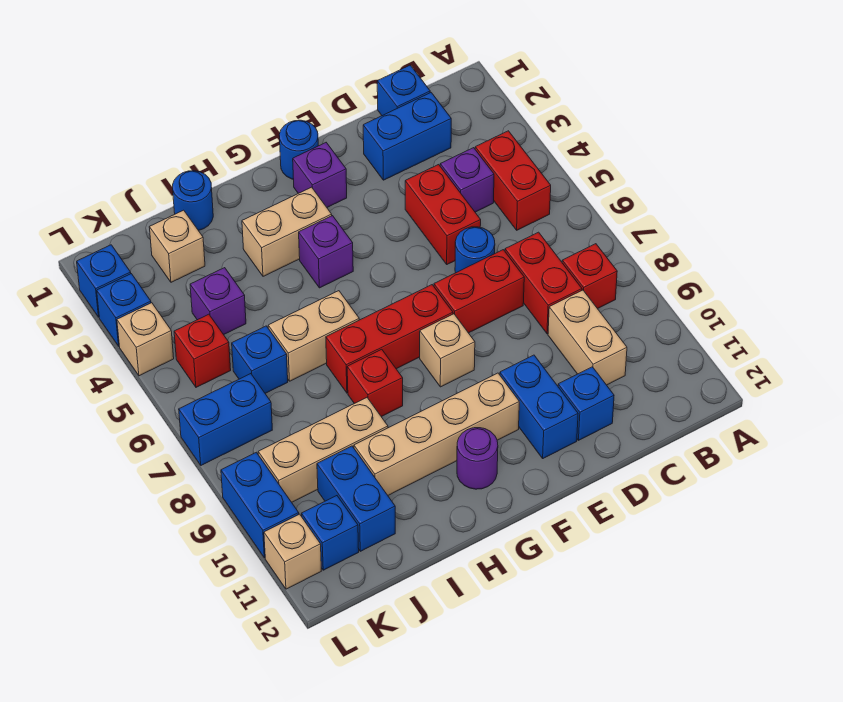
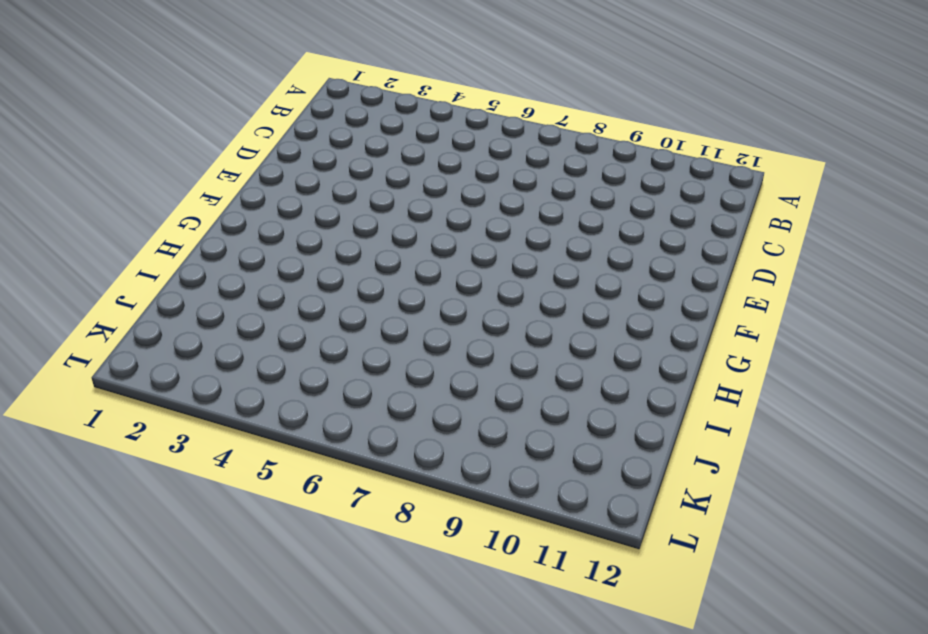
none -> red 1x2 brick [475,131,551,230]
none -> red 1x1 brick [562,244,617,309]
none -> blue 1x1 brick [377,65,430,116]
none -> blue 1x2 brick [363,93,451,180]

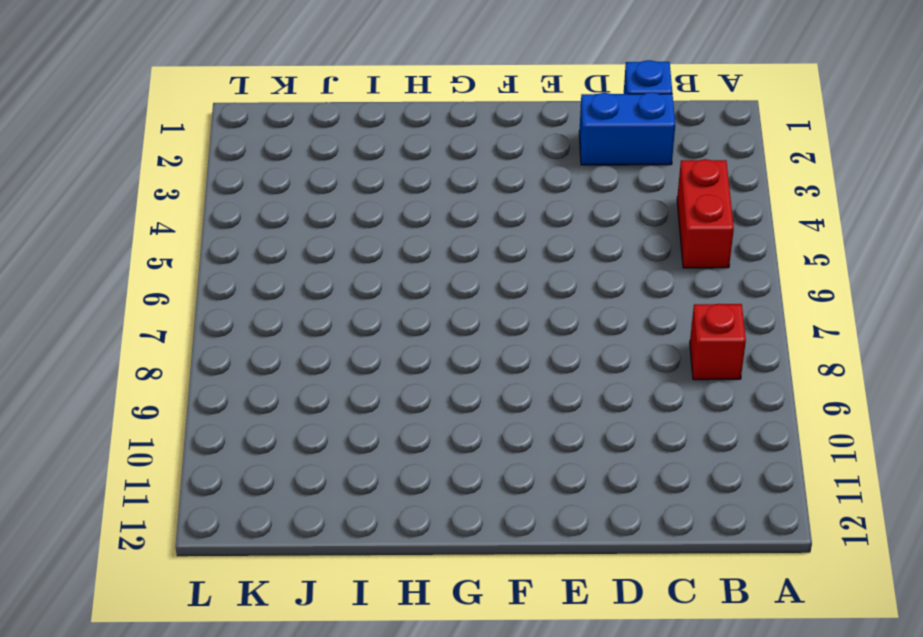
none -> purple 1x1 brick [440,148,494,212]
none -> red 1x2 brick [505,232,582,334]
none -> tan 1x2 brick [548,290,627,385]
none -> red 1x2 brick [405,165,481,264]

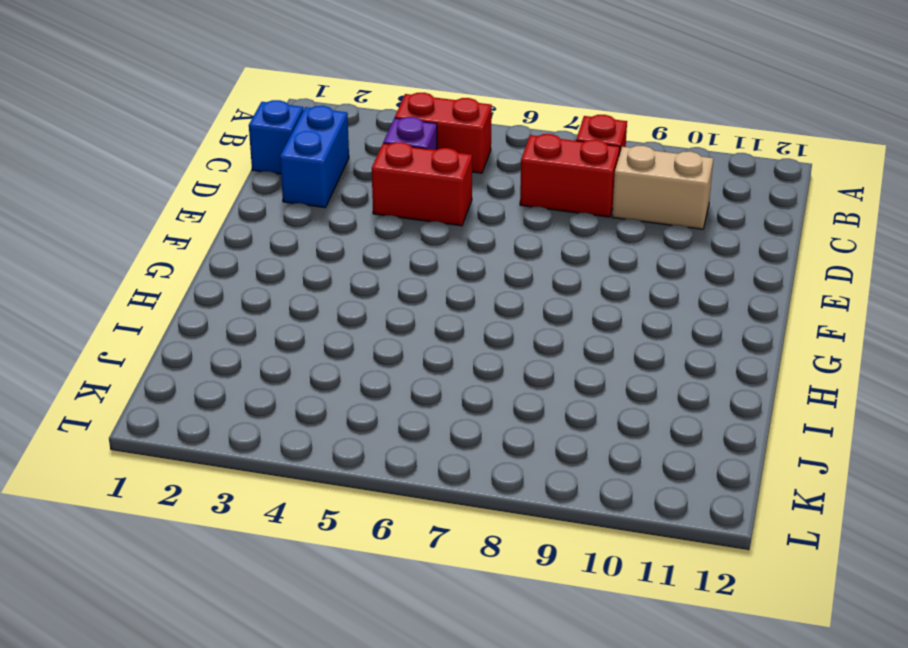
none -> blue 1x1 round brick [455,227,495,273]
none -> red 1x2 brick [434,250,524,333]
none -> blue 1x1 brick [558,367,614,440]
none -> blue 1x2 brick [500,355,578,458]

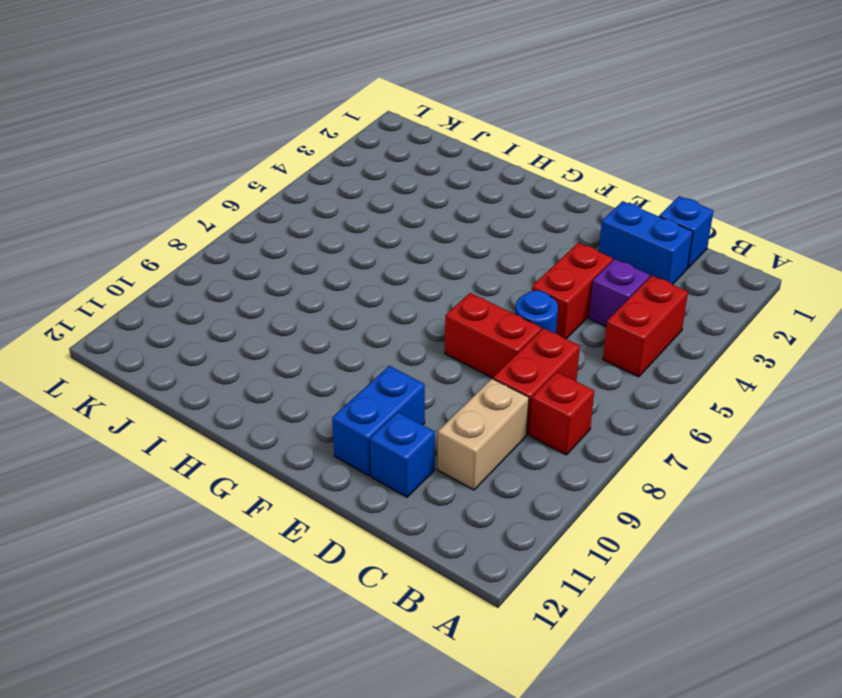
none -> blue 1x1 round brick [279,120,318,180]
none -> purple 1x1 brick [293,143,347,207]
none -> red 1x3 brick [326,285,453,393]
none -> tan 1x1 brick [420,314,475,387]

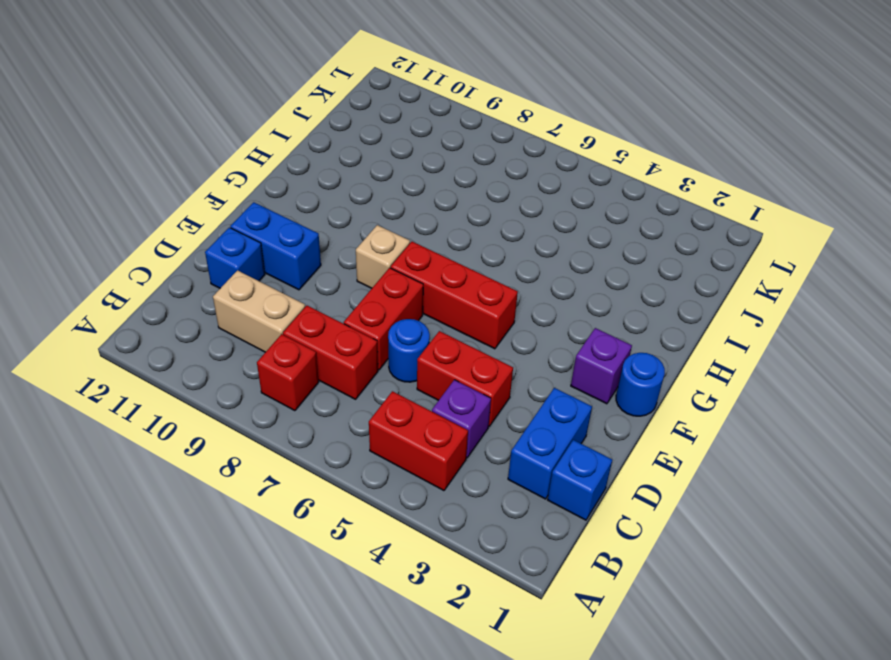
red 1x3 brick [391,242,518,349] -> red 1x3 brick turned to [326,285,453,393]
none -> tan 1x4 brick [354,373,519,495]
none -> tan 1x2 brick [242,187,332,276]
none -> purple 1x1 brick [299,216,353,288]
none -> purple 1x1 round brick [457,428,498,489]

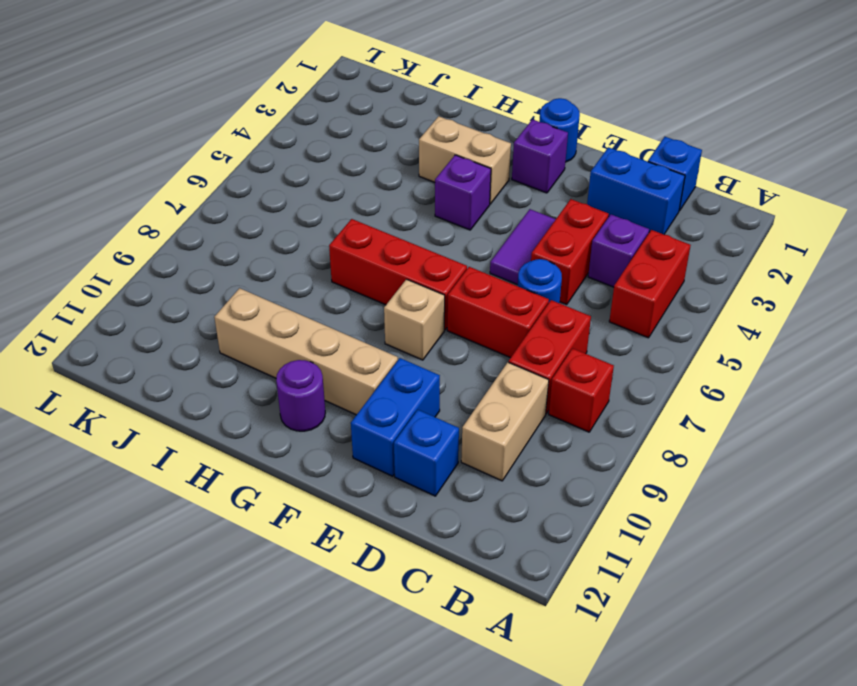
purple 1x2 tile [490,209,556,285] -> none
none -> tan 1x2 brick [268,291,359,381]
none -> red 1x1 brick [347,349,403,417]
none -> blue 1x1 round brick [173,171,213,231]
none -> tan 1x3 brick [258,398,388,502]

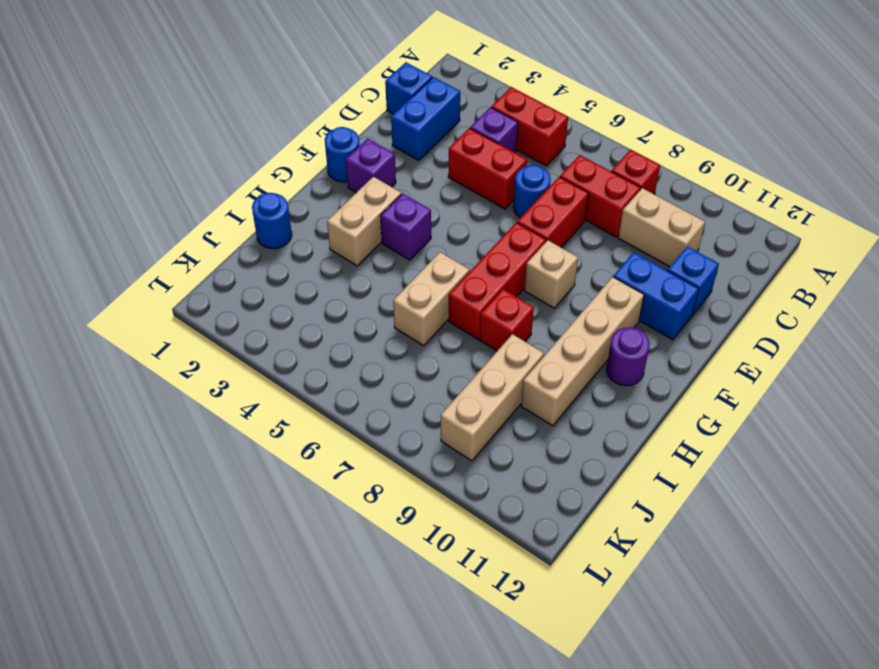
none -> tan 1x1 brick [149,210,205,282]
none -> purple 1x1 brick [190,268,246,335]
none -> blue 1x1 brick [232,326,288,393]
none -> blue 1x2 brick [317,446,395,551]

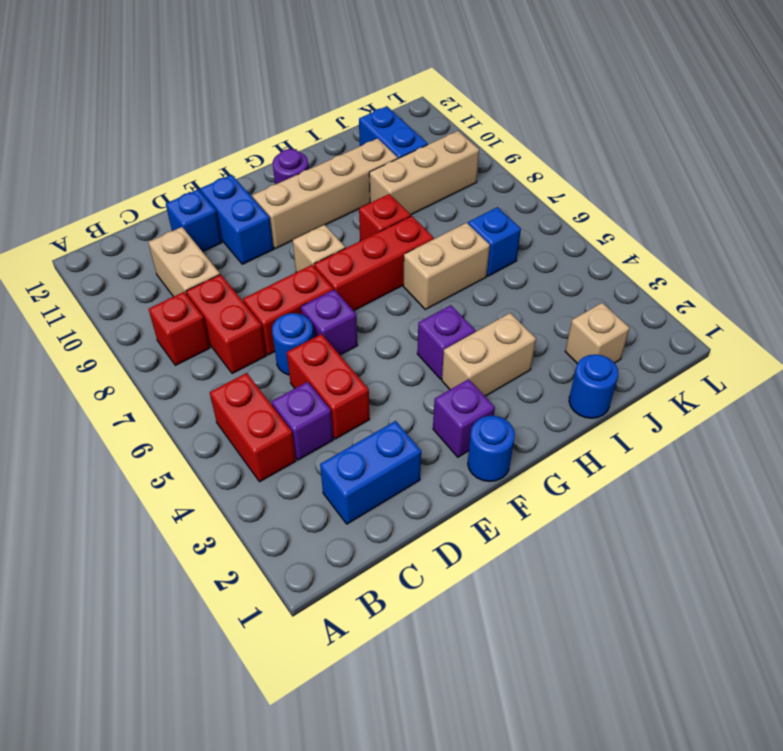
purple 1x1 brick [301,290,358,355] -> purple 1x1 brick moved to [190,268,246,335]
none -> blue 1x1 brick [377,65,430,116]
none -> red 1x1 brick [174,314,231,387]
none -> blue 1x2 brick [179,374,272,465]
none -> blue 1x1 brick [302,496,359,570]

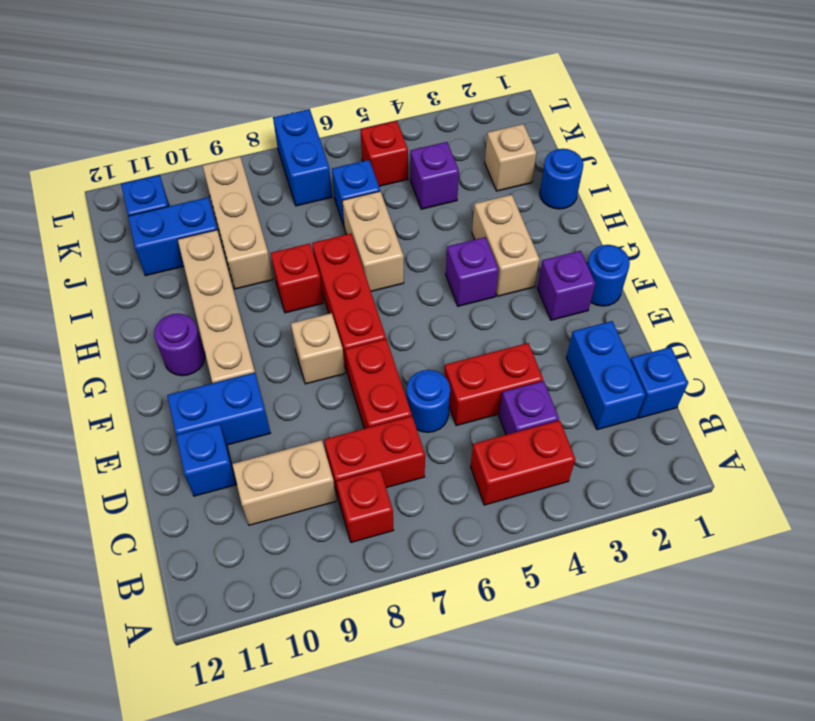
none -> blue 1x1 brick [77,245,131,317]
none -> blue 1x1 brick [97,274,151,346]
none -> tan 1x1 brick [117,303,174,376]
none -> blue 1x2 brick [221,452,299,558]

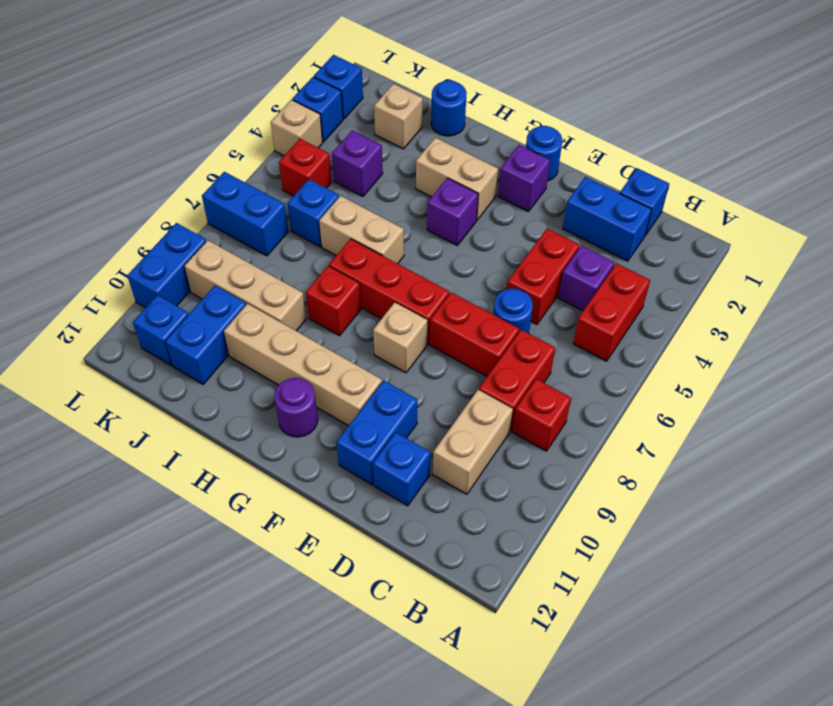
none -> tan 1x1 brick [264,514,321,589]

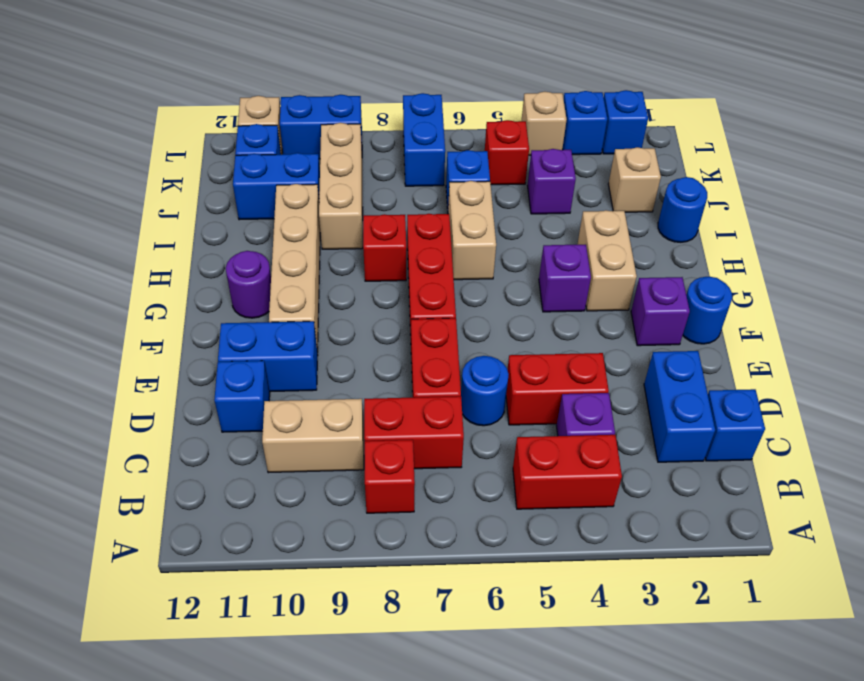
none -> tan 1x1 brick [420,314,475,387]

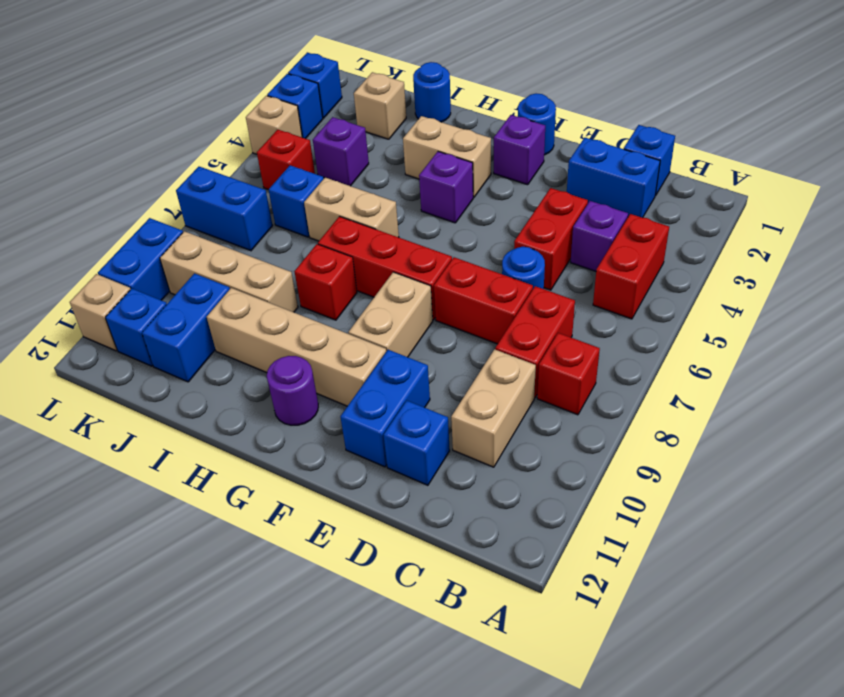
tan 1x2 brick [348,272,433,357] -> tan 1x1 brick [420,314,475,387]

